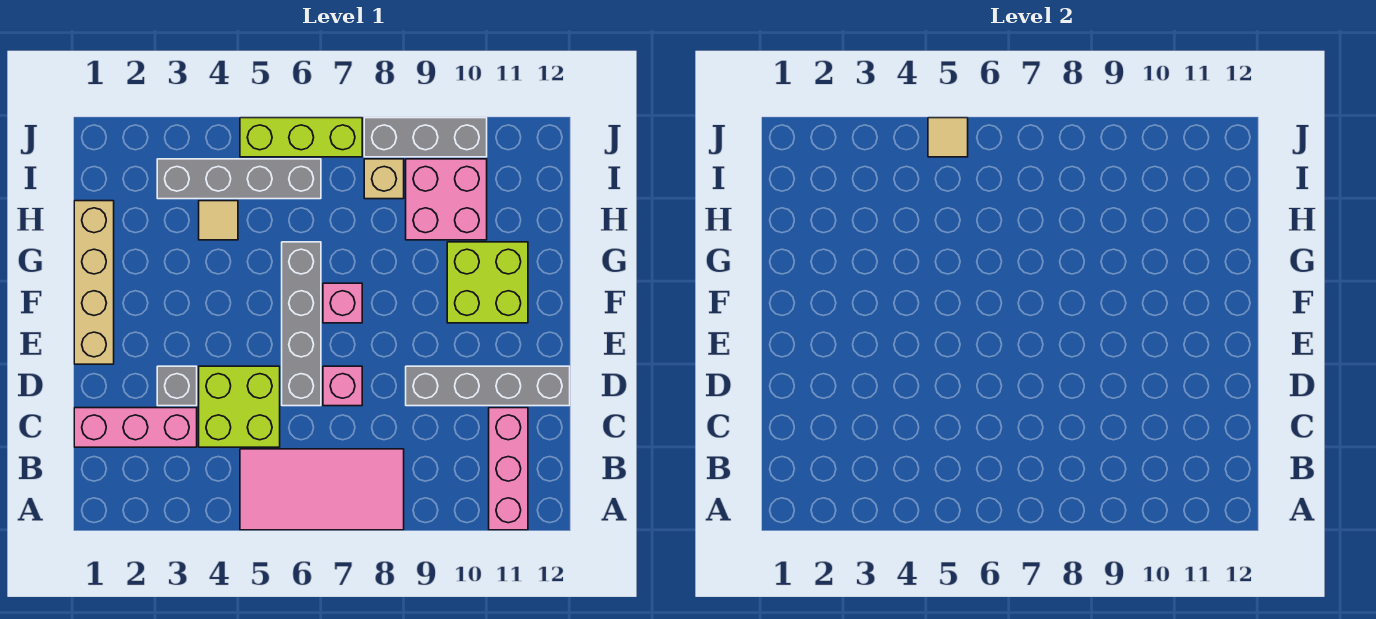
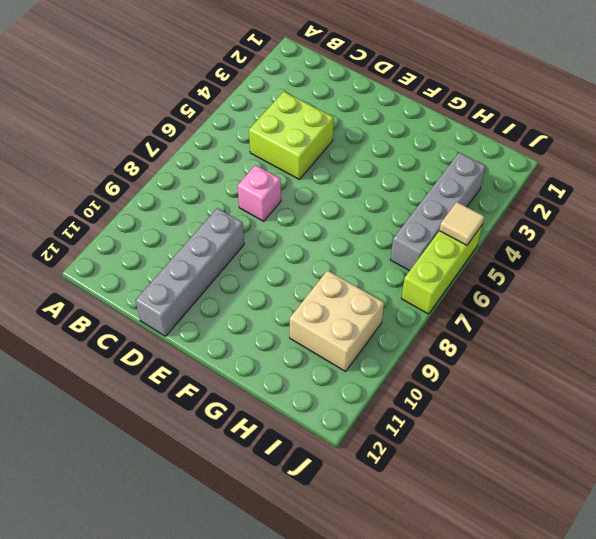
tan 2x2 brick [290,270,384,371] -> pink 2x2 brick [406,159,487,240]
none -> pink 2x4 tile [240,449,404,530]
none -> pink 1x3 brick [489,408,528,530]
none -> pink 1x3 brick [74,408,197,447]

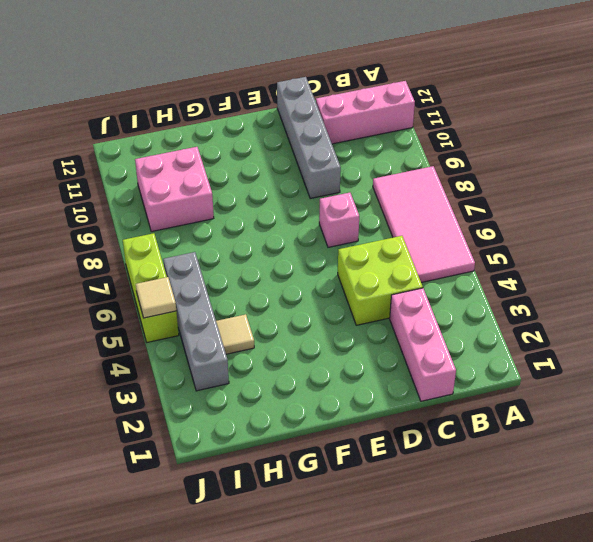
none -> grey 1x1 brick [157,366,197,406]
none -> grey 1x4 brick [282,242,321,406]
none -> tan 1x4 brick [74,201,114,364]

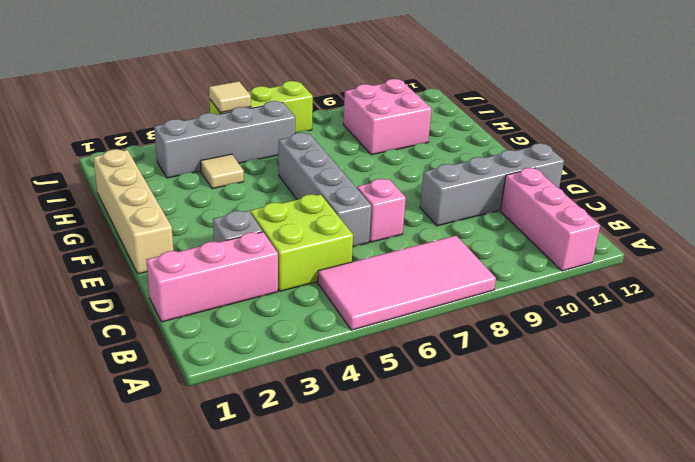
none -> pink 1x1 brick [323,283,362,323]
none -> lime 2x2 brick [447,242,528,323]
none -> tan 1x1 brick [364,159,404,199]

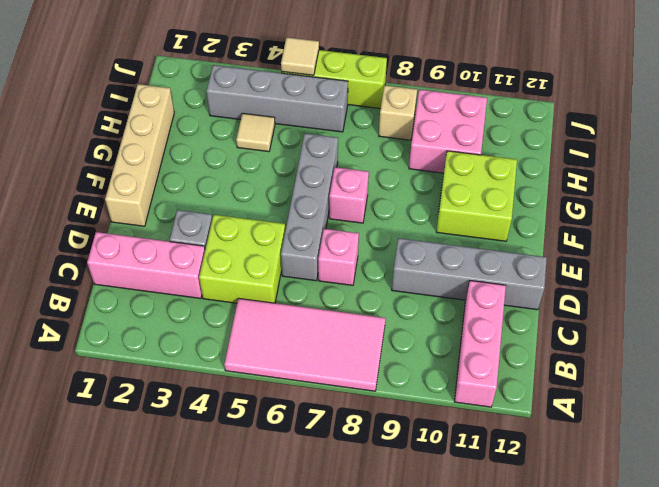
none -> grey 1x3 brick [364,118,487,157]

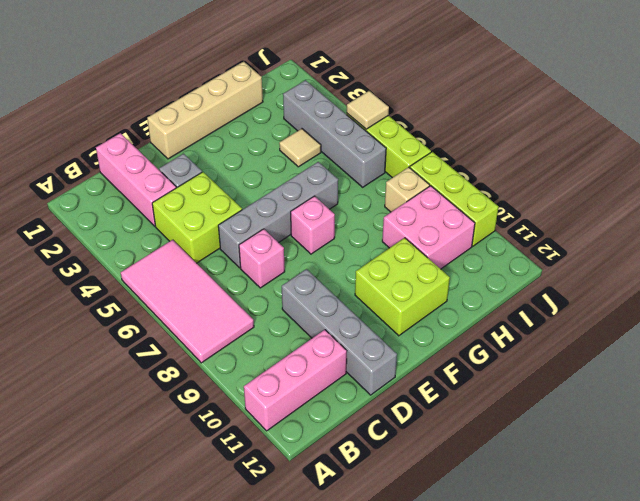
lime 1x3 brick [410,152,498,246] -> grey 1x3 brick [364,118,487,157]

